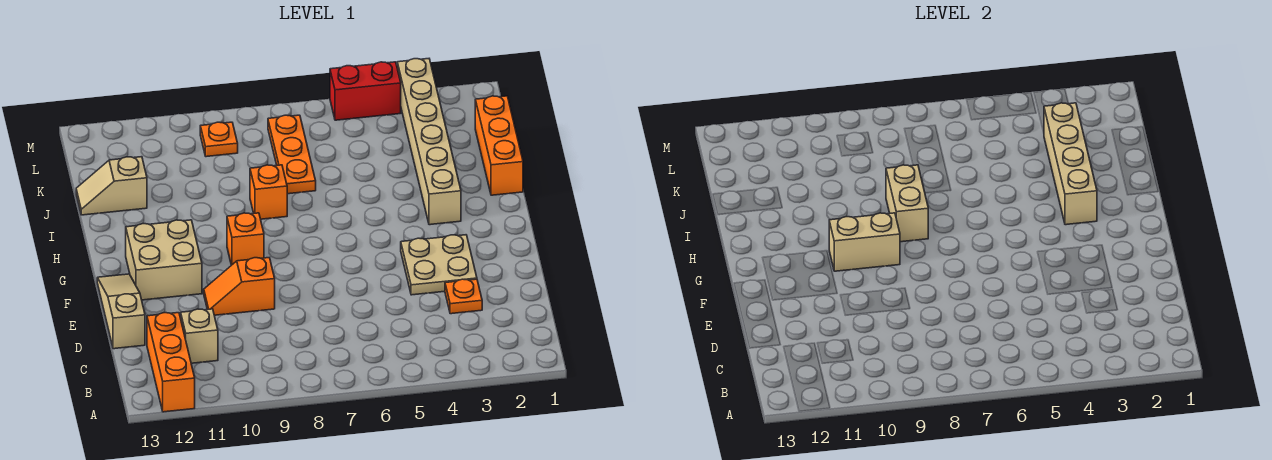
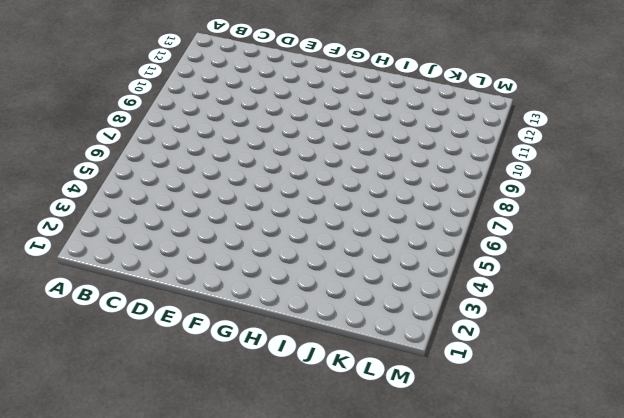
none -> orange 1x3 brick [147,313,195,412]
none -> tan 1x1 brick [181,309,218,363]
none -> orange 1x1 plate [445,279,482,314]

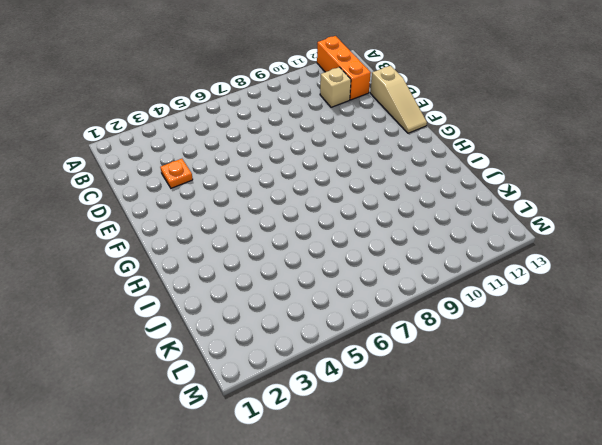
none -> tan 2x2 plate [401,235,477,295]
none -> orange 1x2 slope [204,258,275,315]
none -> tan 2x2 brick [126,220,202,300]

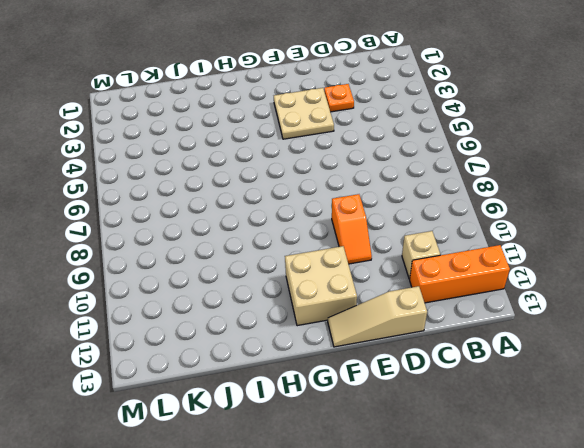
none -> orange 1x1 brick [227,213,264,265]
none -> tan 1x6 brick [397,59,461,225]
none -> orange 1x3 brick [475,96,523,195]

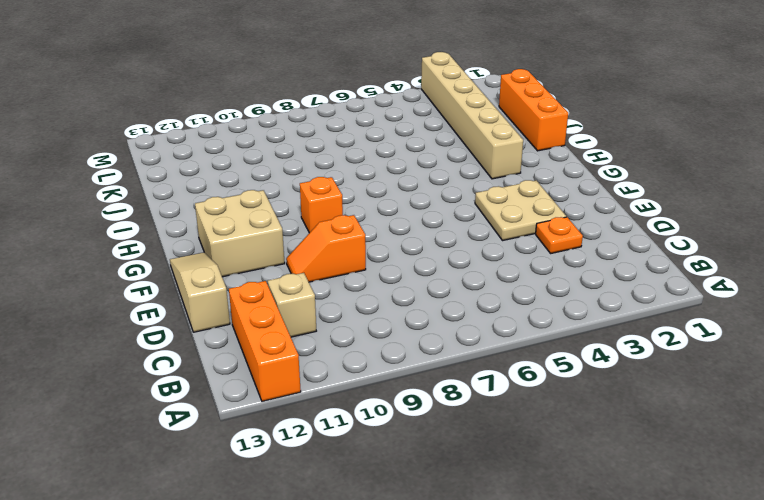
none -> orange 1x1 brick [250,165,287,219]
none -> orange 1x3 plate [268,115,316,194]
none -> tan 1x2 slope [76,157,147,215]

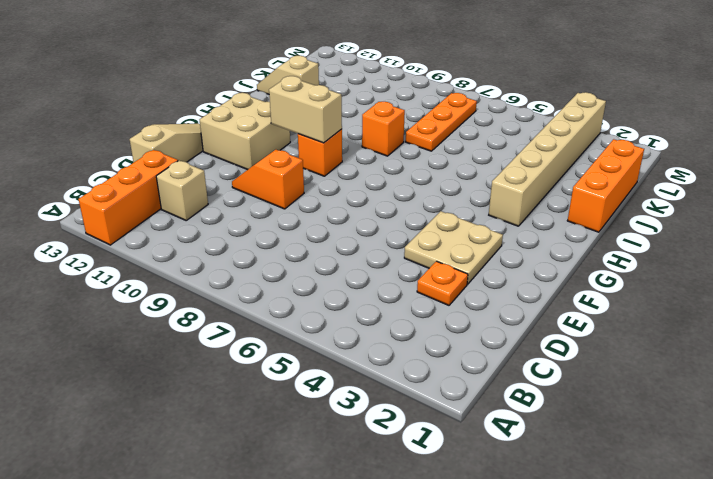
none -> orange 1x1 plate [200,122,238,157]
none -> red 1x2 brick [330,62,401,120]
none -> tan 1x4 brick [1044,103,1097,225]

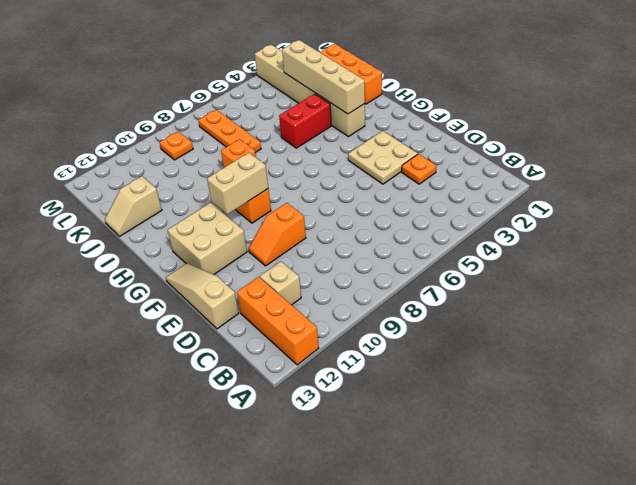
red 1x2 brick [279,94,331,148] -> red 1x2 brick moved to [330,62,401,120]
none -> tan 1x2 brick [886,165,928,242]

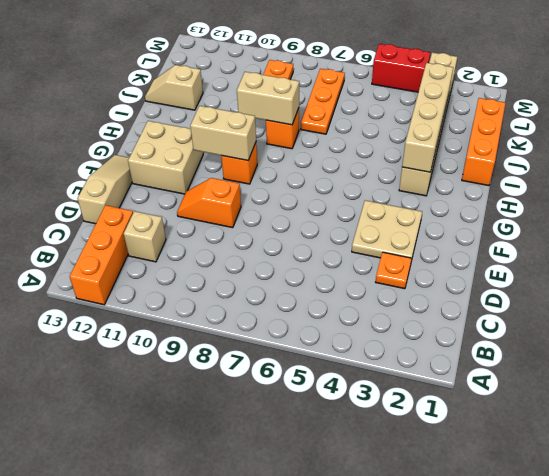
tan 1x2 brick [237,72,299,125] -> tan 1x2 brick turned to [886,165,928,242]

